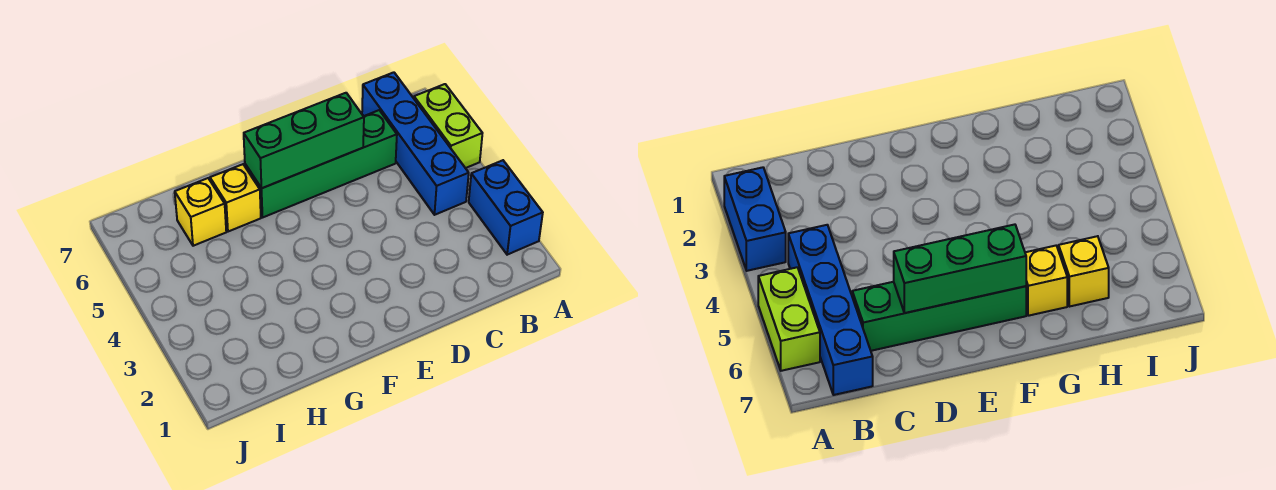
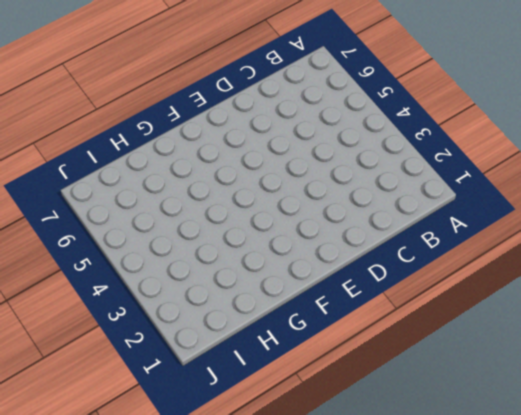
none -> blue 1x2 brick [469,160,543,255]
none -> lime 1x2 brick [414,84,482,168]

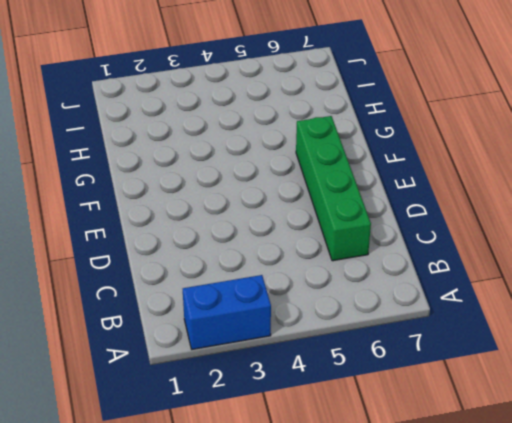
none -> lime 1x2 brick [414,84,482,168]
none -> blue 1x4 brick [362,72,469,215]

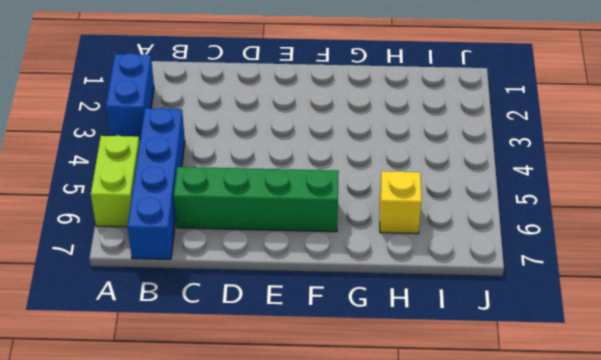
none -> yellow 1x1 brick [210,164,261,232]
none -> green 1x3 brick [244,93,364,188]

